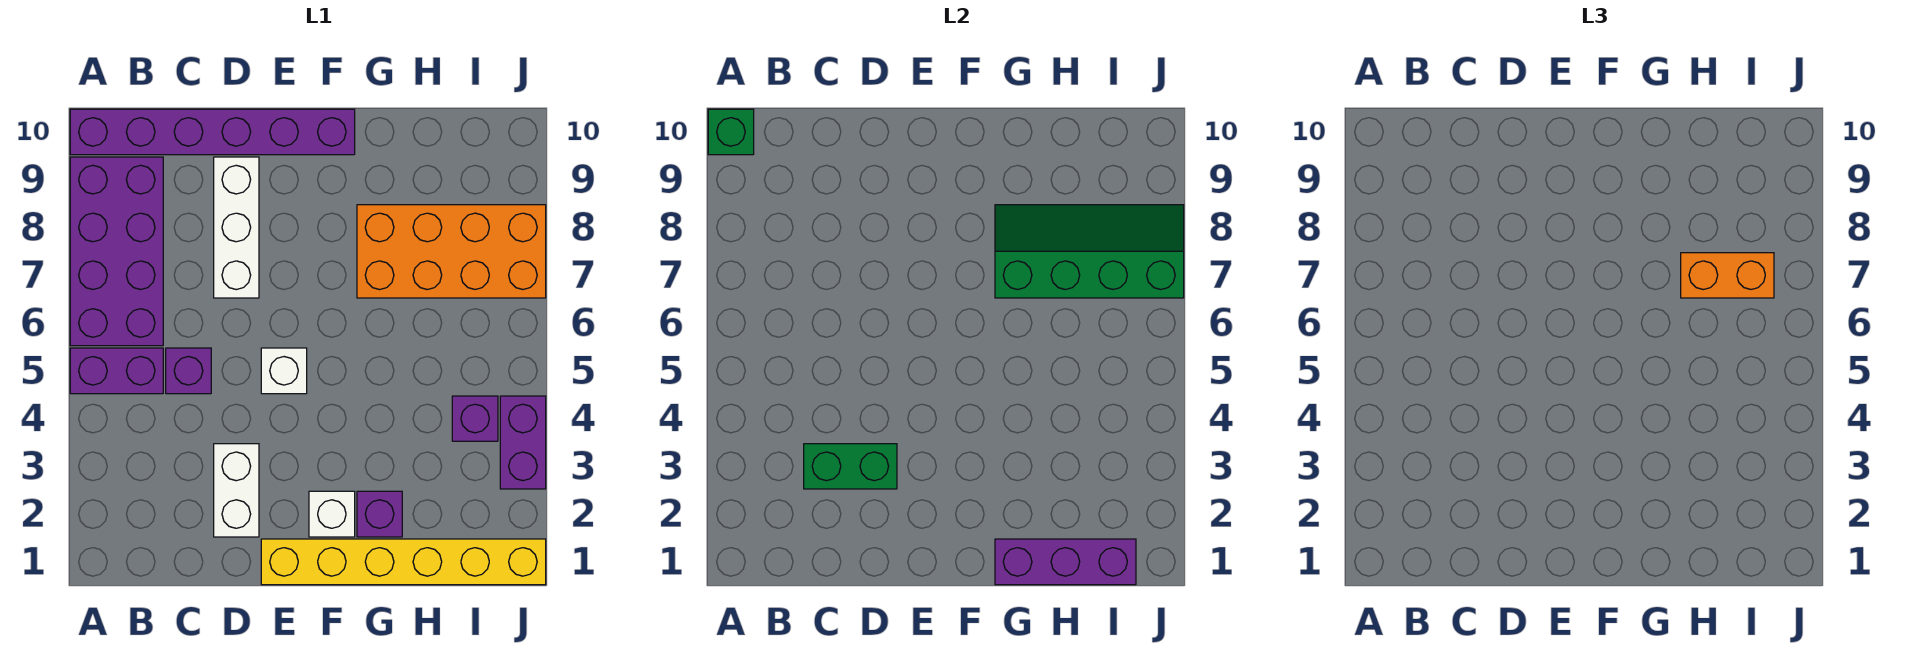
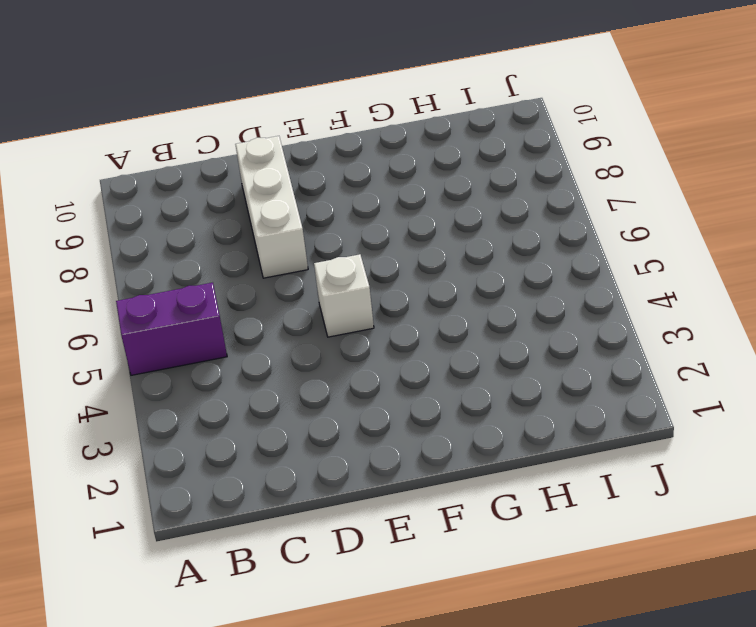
none -> purple 2x4 brick [70,157,163,346]
none -> purple 1x6 brick [70,109,355,155]
none -> purple 1x1 brick [166,348,211,394]

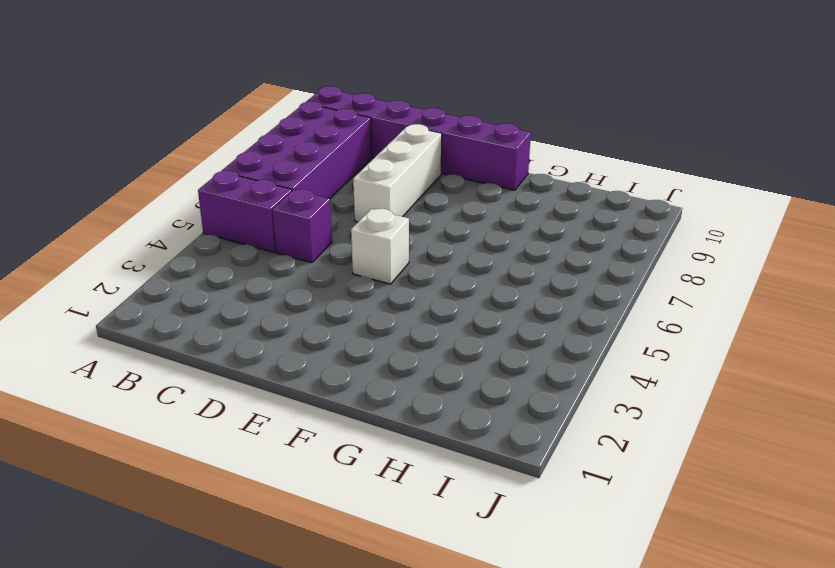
none -> white 1x2 brick [214,444,259,537]
none -> yellow 1x6 brick [261,539,546,585]
none -> white 1x1 brick [309,491,355,537]

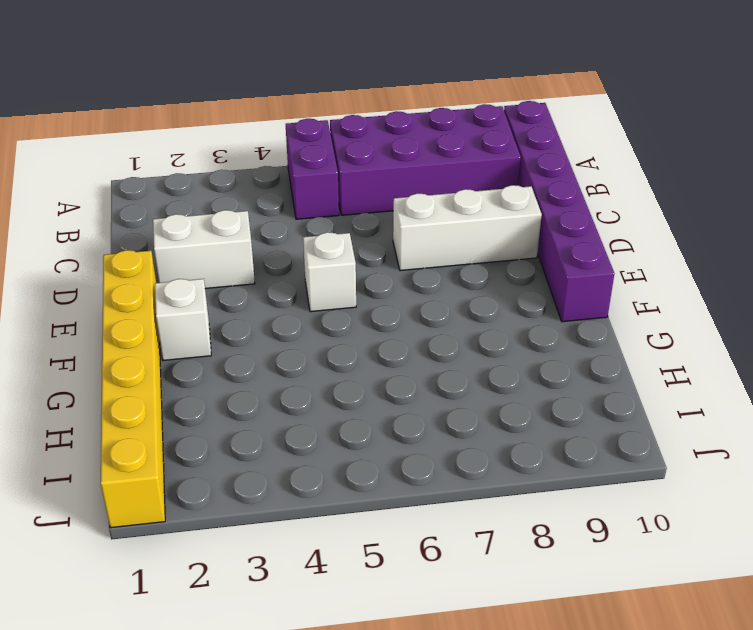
none -> purple 1x1 brick [166,348,211,394]
none -> purple 1x1 brick [357,491,402,537]
none -> orange 2x4 brick [357,205,546,298]

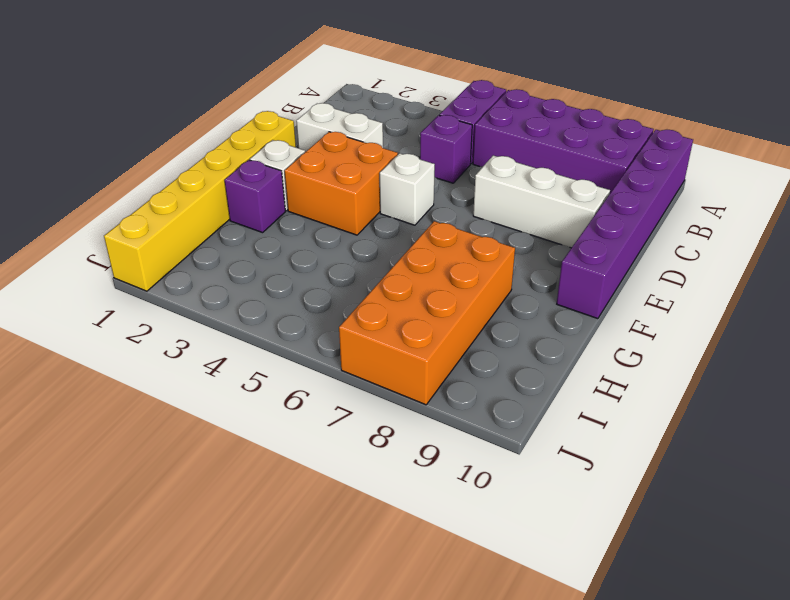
orange 2x2 brick [285,132,398,235] -> none
none -> purple 1x1 brick [452,396,498,441]
none -> purple 1x2 brick [500,396,546,489]
none -> green 1x1 brick [708,109,754,155]

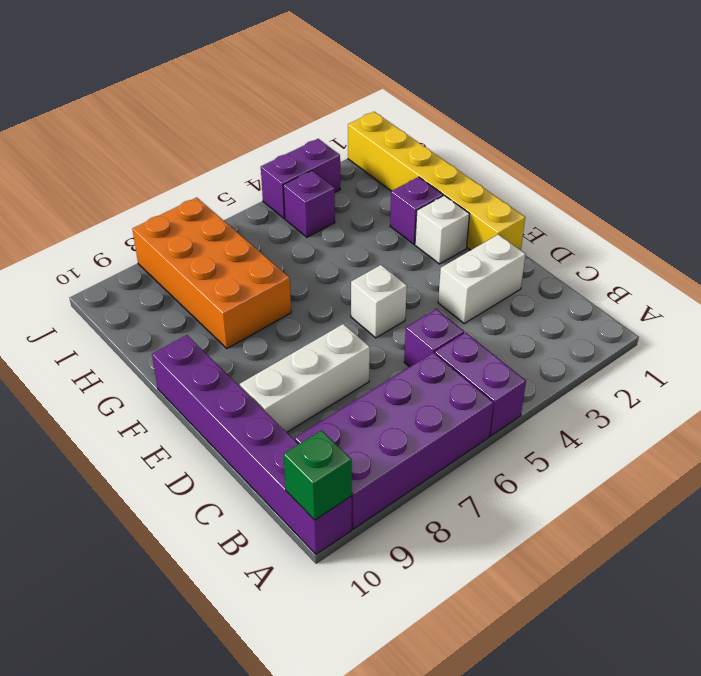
none -> green 1x2 brick [804,444,897,489]
none -> purple 1x3 brick [995,539,1136,585]
none -> green 2x4 slope [995,205,1184,298]

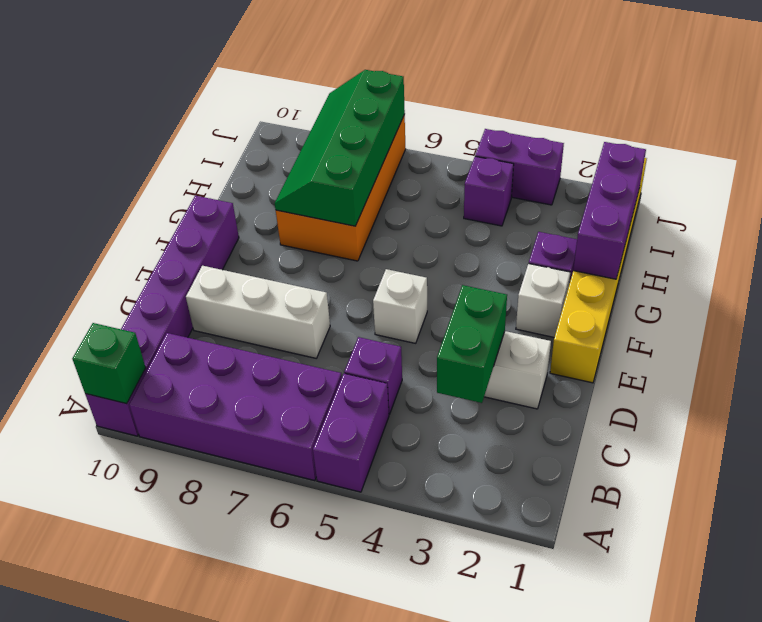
none -> orange 1x2 brick [1681,253,1774,298]

